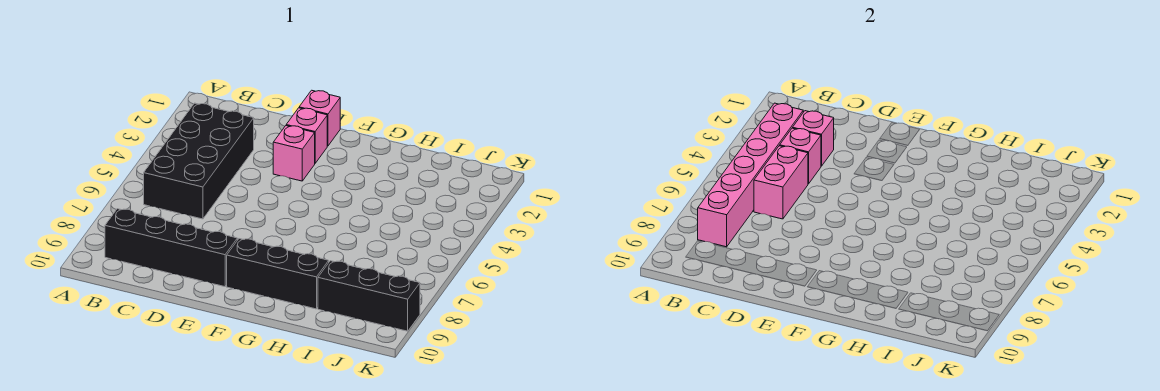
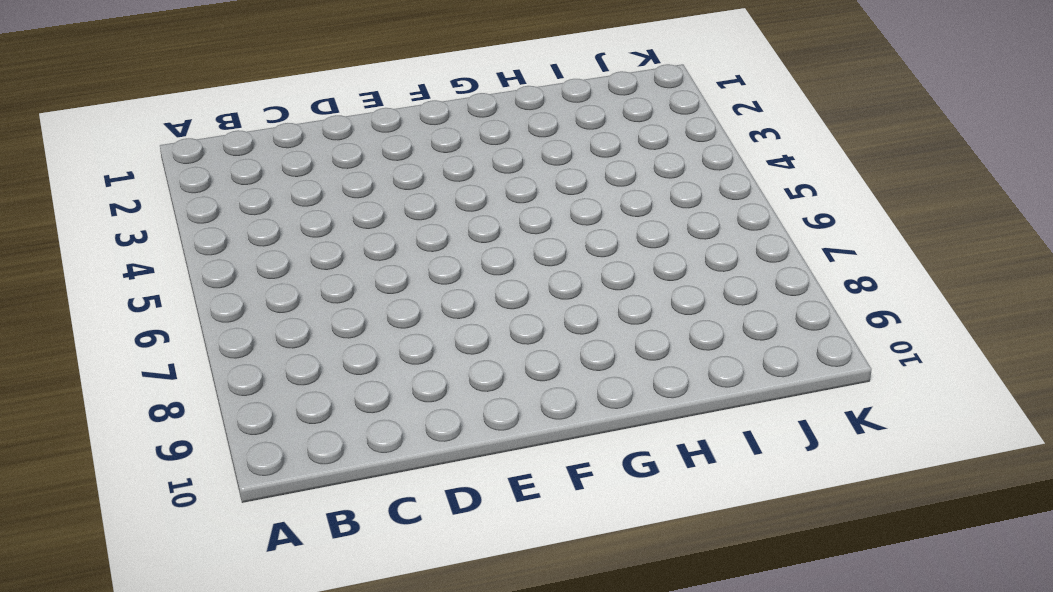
none -> black 2x4 brick [143,103,254,219]
none -> black 1x4 brick [105,209,237,287]

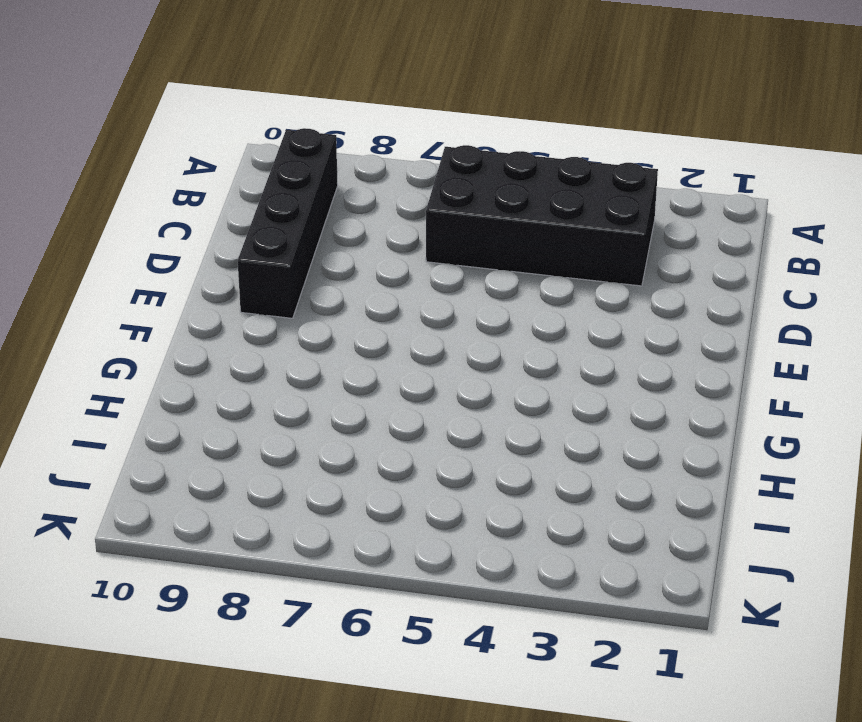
none -> pink 1x1 brick [299,90,340,146]
none -> pink 1x1 brick [286,108,327,163]

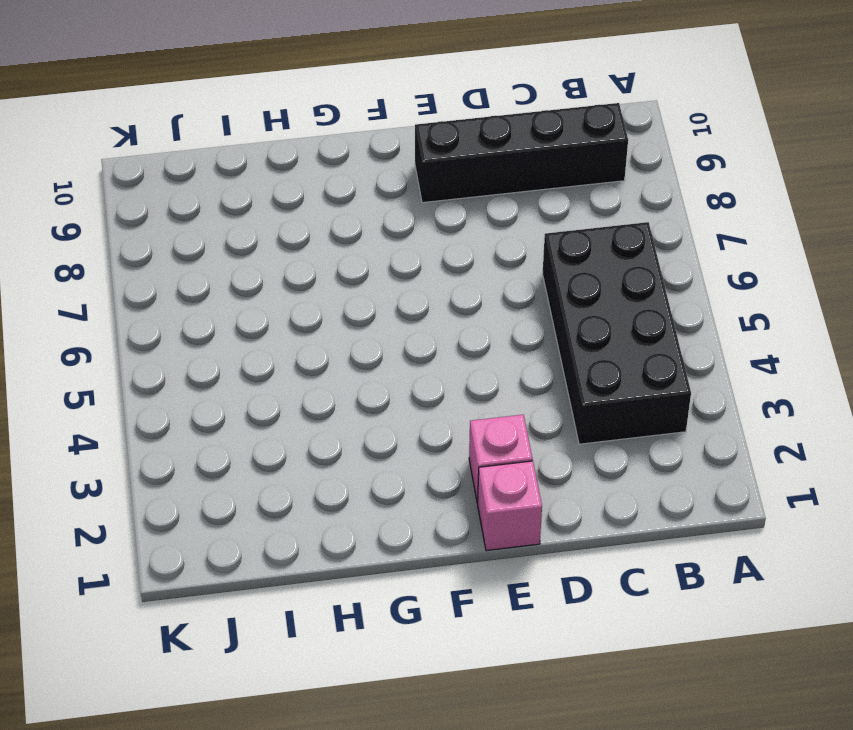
none -> pink 1x1 brick [273,126,315,181]
none -> black 1x3 brick [227,239,329,309]

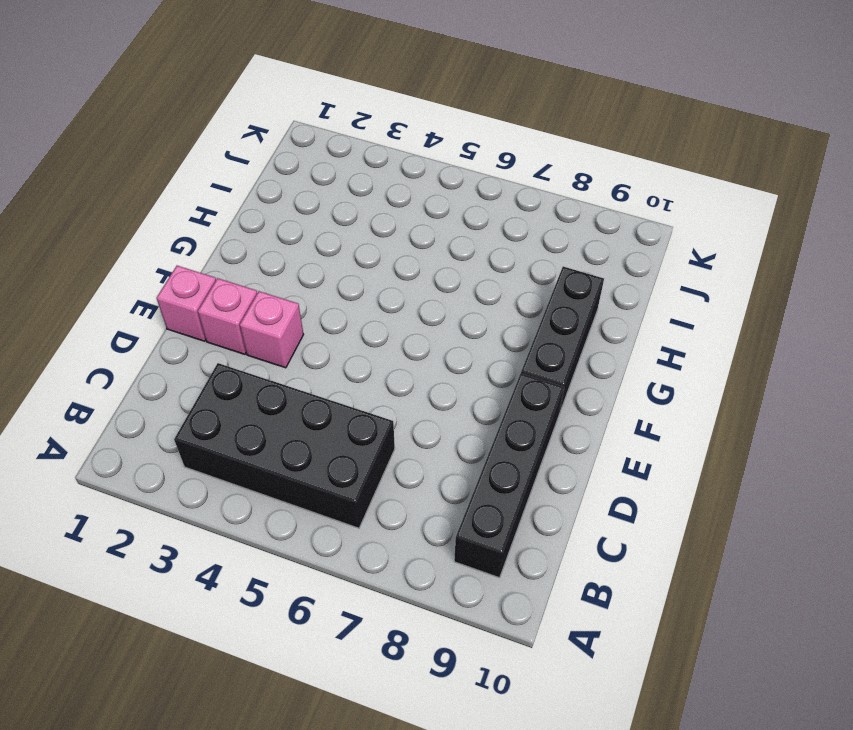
none -> black 1x3 brick [318,261,420,331]
none -> pink 1x6 brick [698,103,803,247]

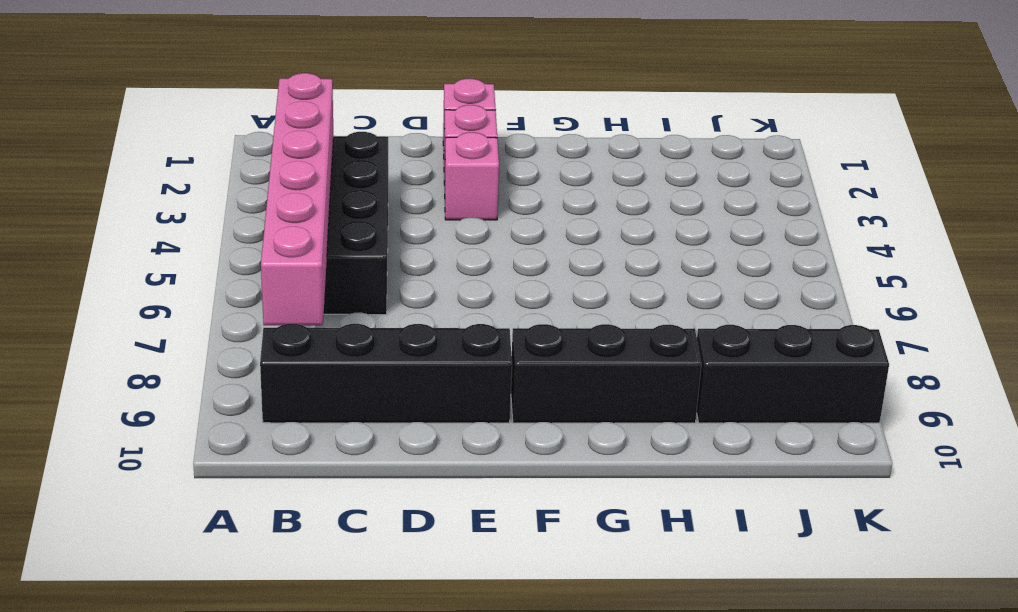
none -> pink 1x1 brick [793,111,834,166]
none -> pink 1x1 brick [780,128,821,184]

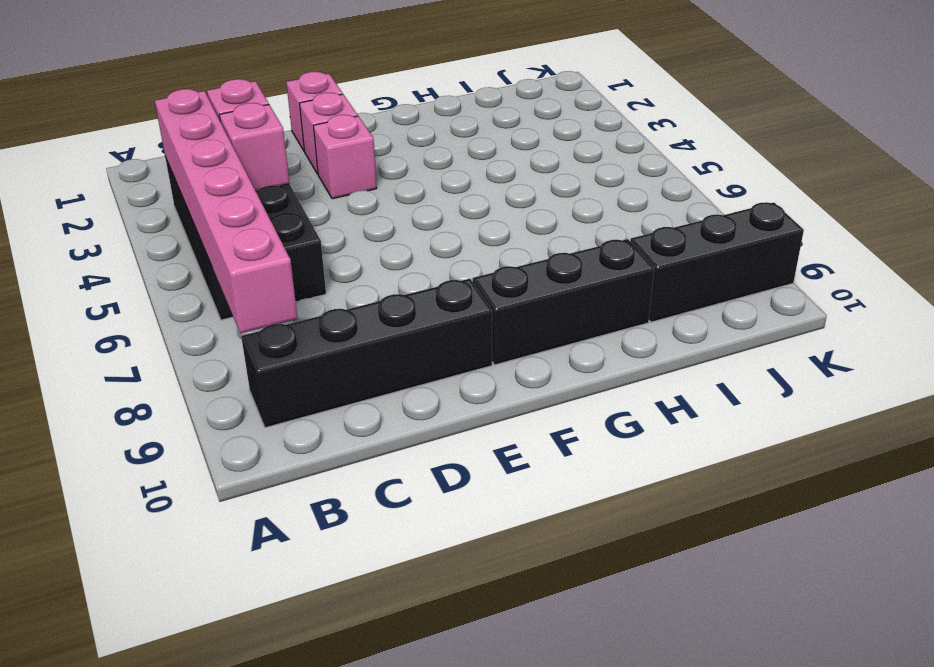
none -> pink 1x2 brick [754,146,808,219]

